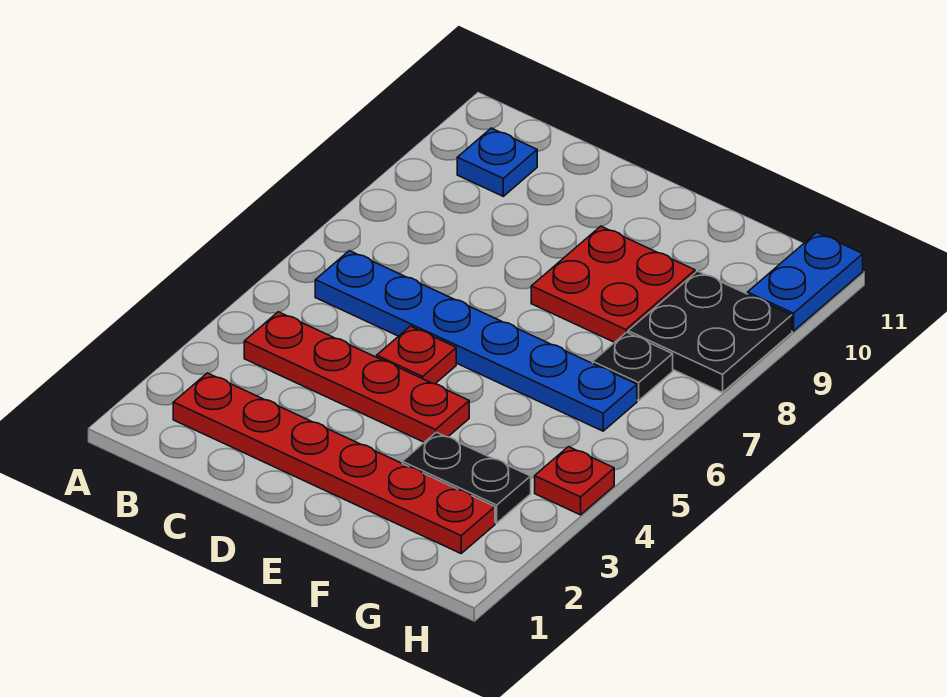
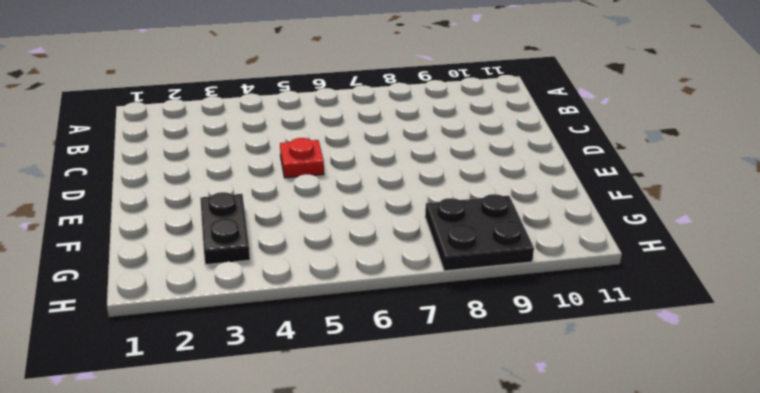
none -> red 1x6 plate [173,373,495,553]
none -> red 1x4 plate [244,312,469,442]

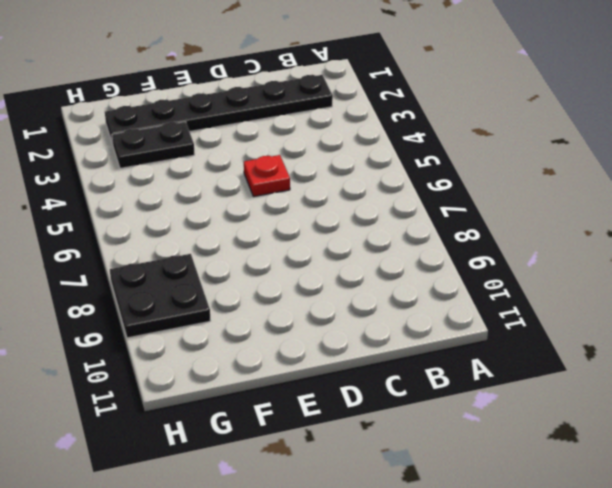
black 1x6 plate [105,75,333,143] -> red 1x6 plate [173,373,495,553]
none -> red 1x4 plate [244,312,469,442]
none -> blue 1x6 plate [315,251,637,431]

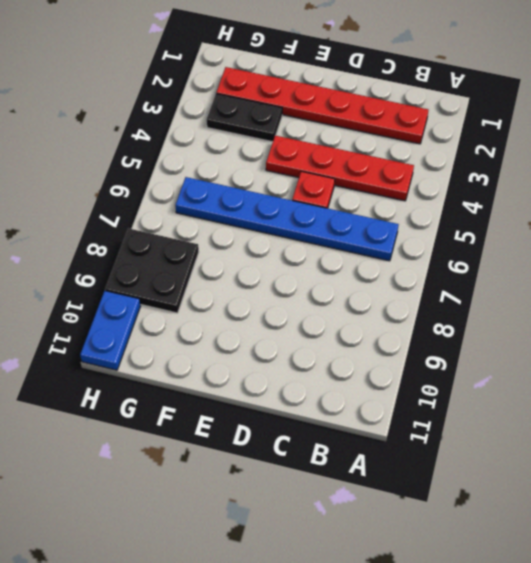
none -> blue 1x1 plate [457,128,537,196]
none -> red 2x2 plate [531,226,695,342]

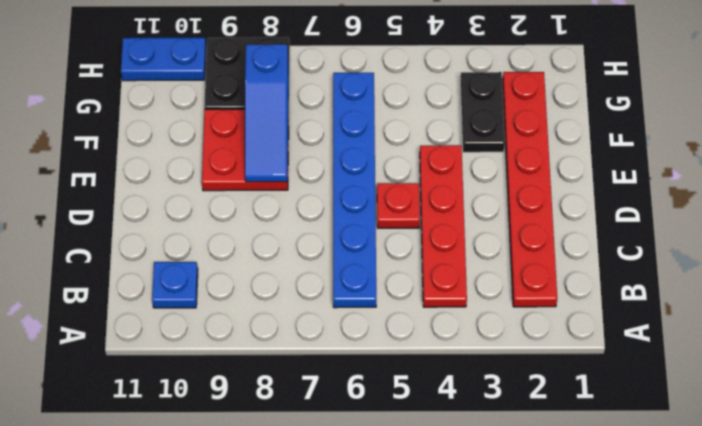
blue 1x3 slope [245,44,289,182] -> none
none -> black 1x1 plate [593,332,673,401]
none -> red 1x1 plate [535,447,614,515]

